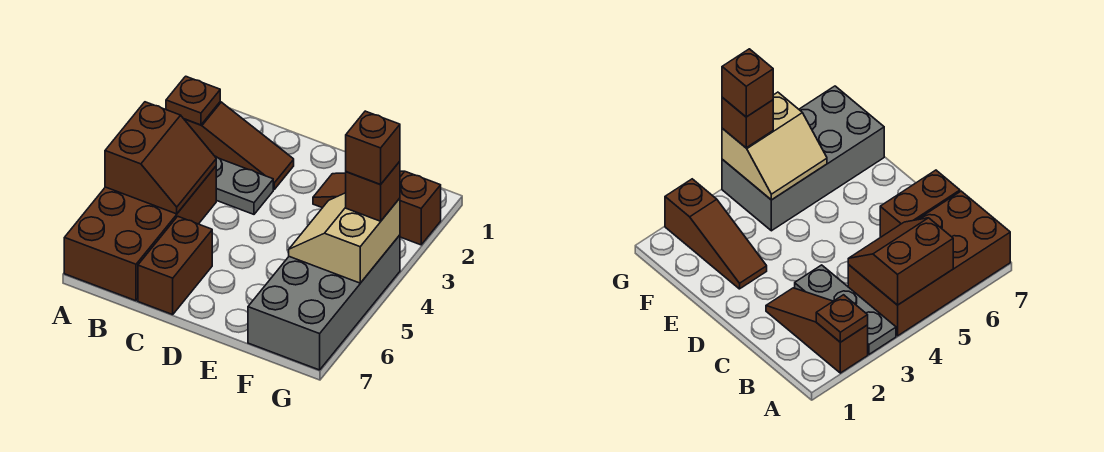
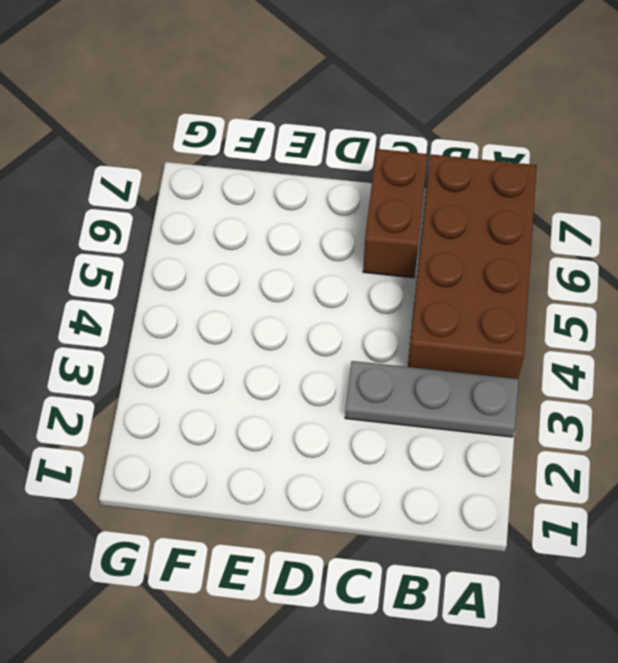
none -> brown 1x3 slope [184,102,294,189]
none -> brown 1x3 slope [313,171,441,245]

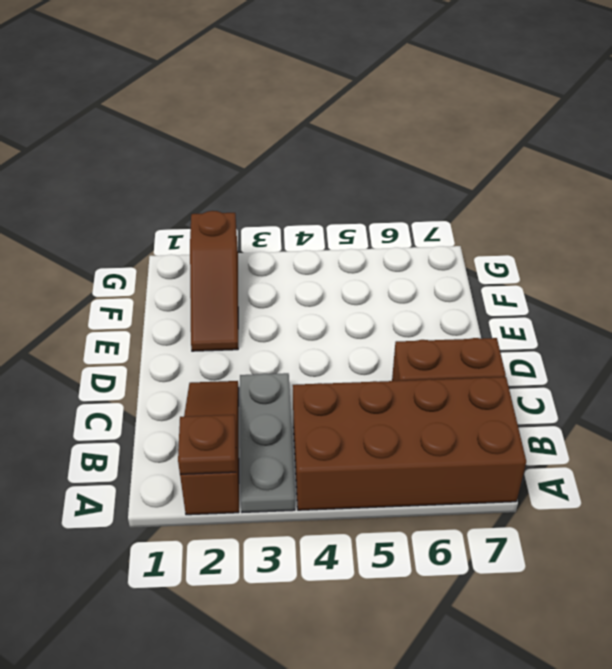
none -> grey 2x4 brick [248,235,400,370]
none -> brown 2x2 slope [105,102,216,214]

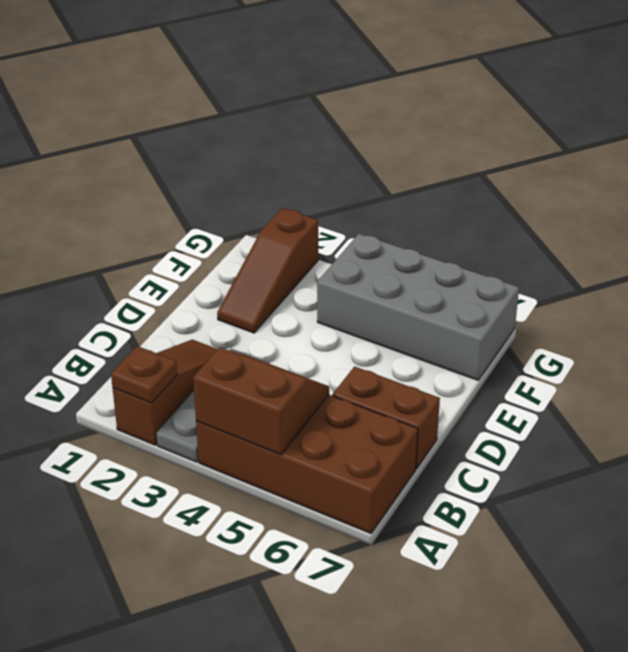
none -> tan 2x2 slope [289,193,400,283]
none -> brown 1x1 brick [346,161,400,221]

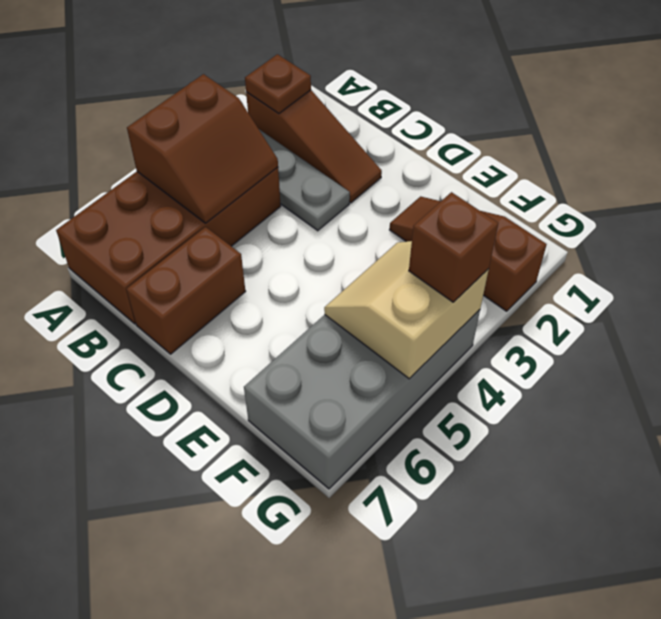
none -> brown 1x1 brick [346,111,400,185]

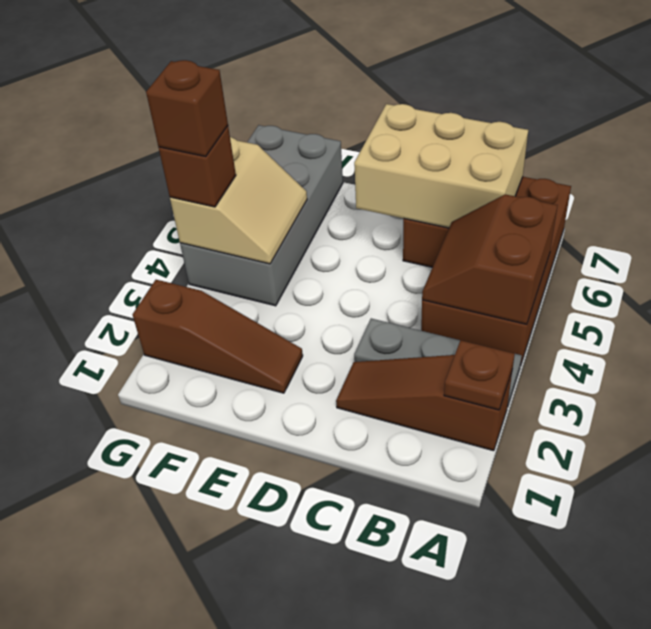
tan 2x3 brick [354,104,528,228] -> none

